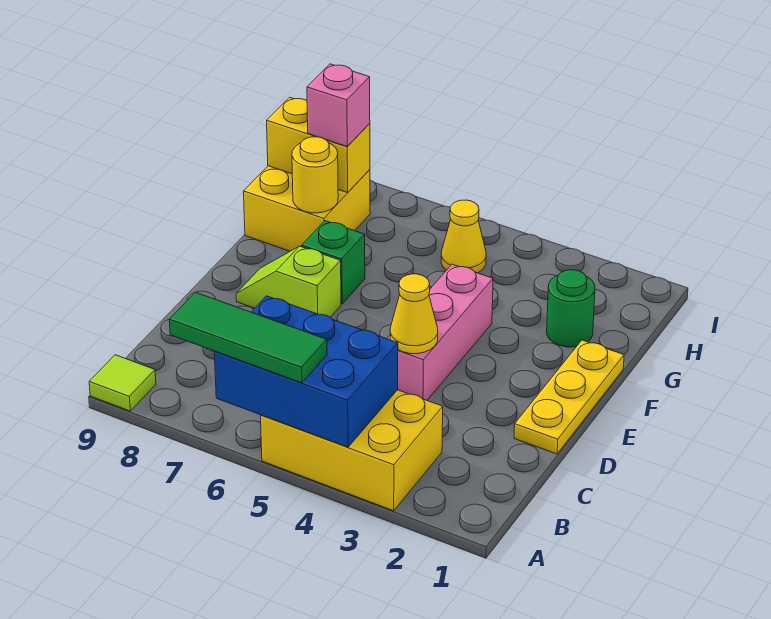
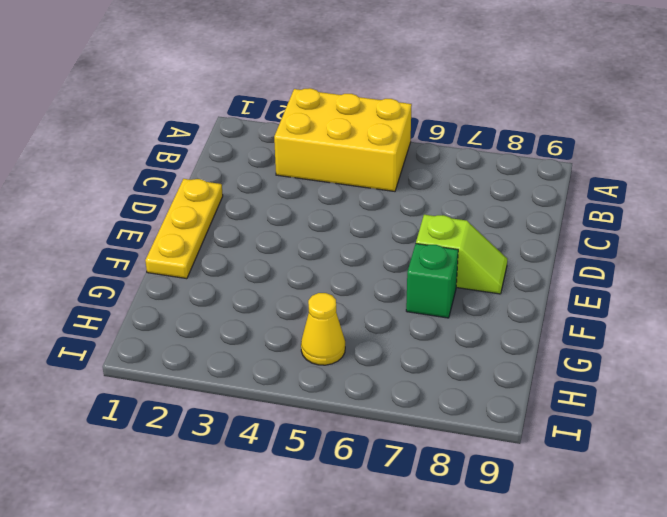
none -> lime 1x1 tile [89,355,156,411]
none -> pink 1x3 brick [387,264,493,400]
none -> green 1x1 round brick [547,270,595,347]

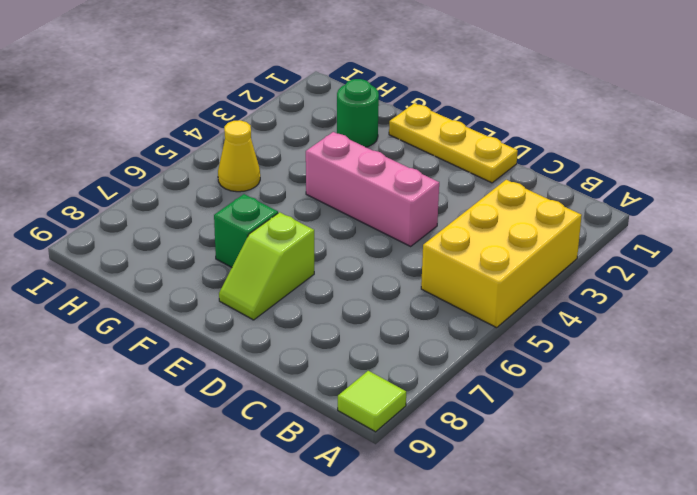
none -> yellow 2x2 brick [244,166,370,251]
none -> blue 2x3 brick [214,296,398,447]
none -> yellow 1x1 cone [390,274,438,354]

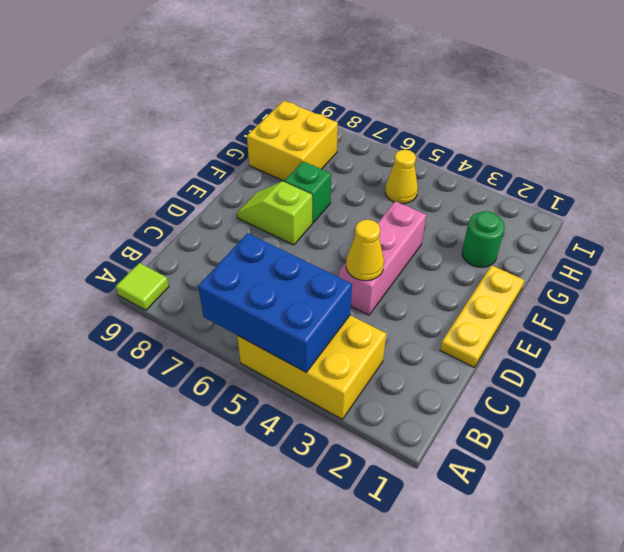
none -> yellow 1x1 round brick [292,137,338,213]
none -> yellow 1x2 brick [267,97,370,193]
none -> green 1x3 tile [169,292,327,383]

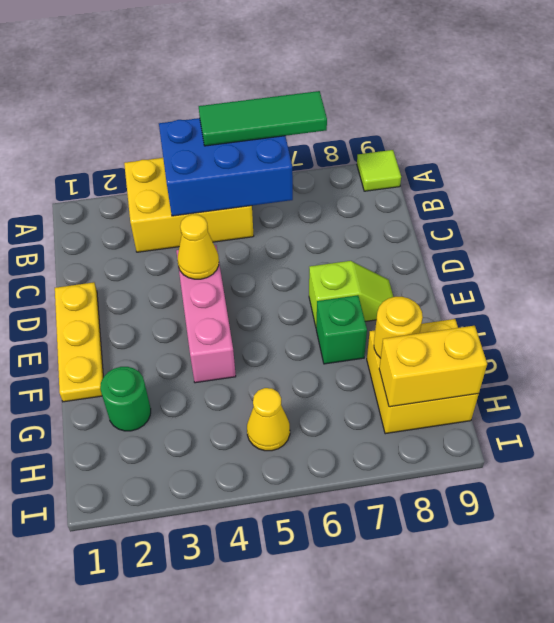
none -> pink 1x1 brick [307,64,370,147]

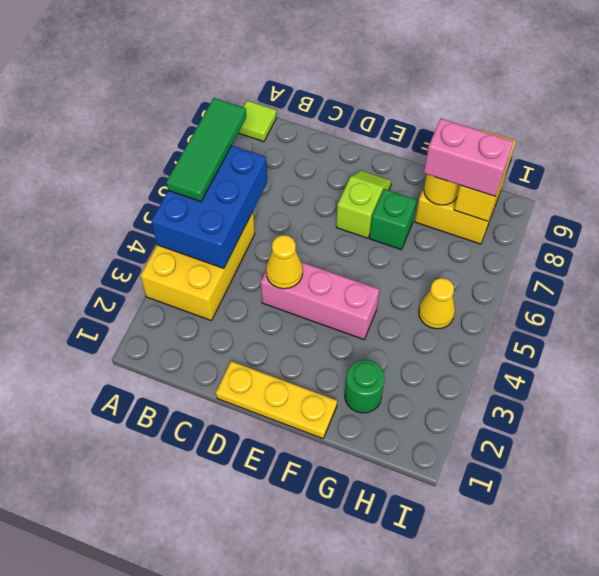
pink 1x2 brick [424,119,514,196] -> pink 1x1 brick [307,64,370,147]

